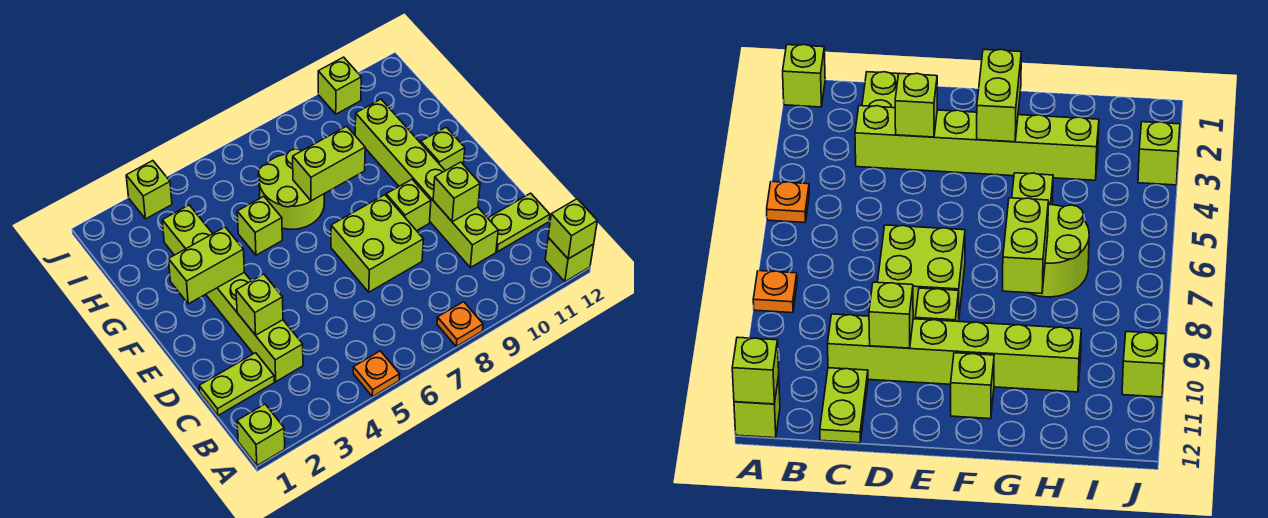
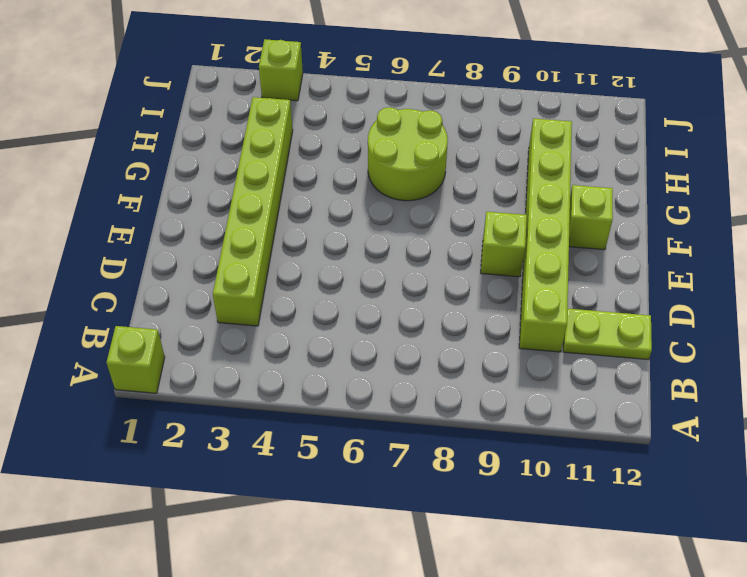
none -> orange 1x1 plate [353,351,400,397]
none -> orange 1x1 plate [437,302,483,346]
none -> lime 1x1 brick [545,238,594,282]

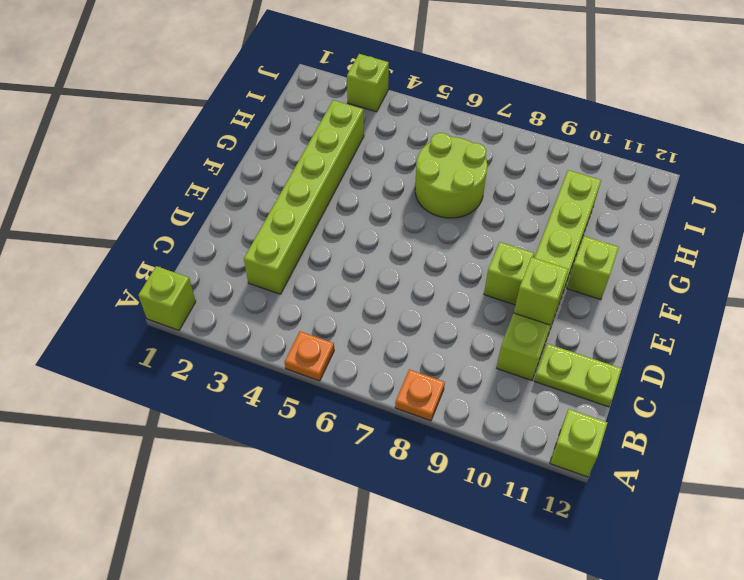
none -> lime 1x2 plate [199,353,274,415]
none -> lime 2x2 brick [331,195,423,292]
none -> lime 1x1 brick [237,196,282,255]

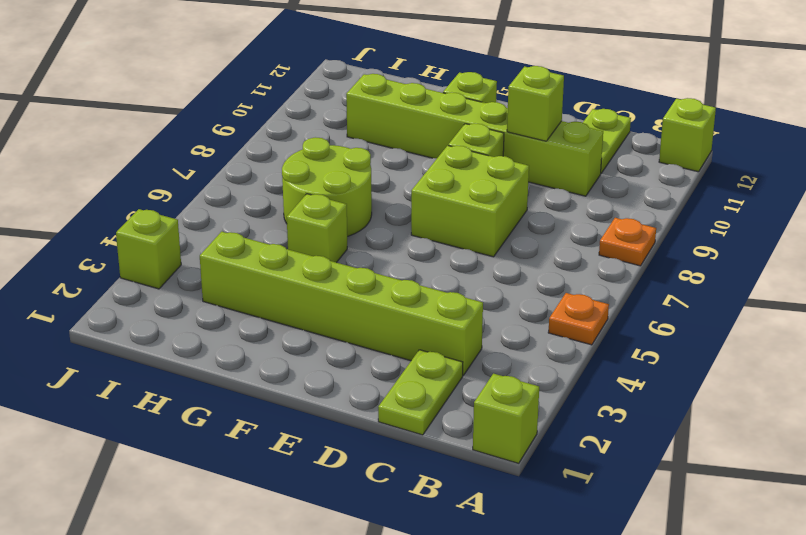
none -> lime 1x1 brick [318,57,361,114]
none -> lime 1x1 brick [548,199,597,259]
none -> lime 1x1 brick [236,274,283,335]

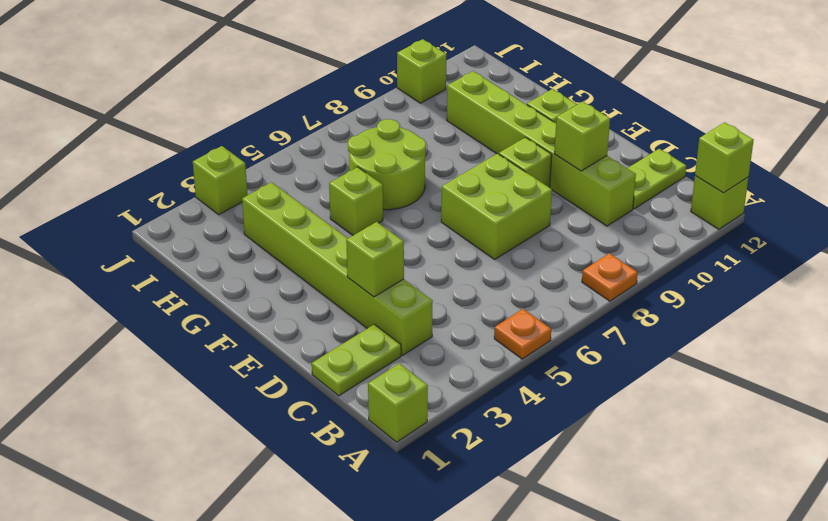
none -> lime 1x2 brick [169,227,244,304]
none -> lime 1x2 brick [293,126,365,201]

